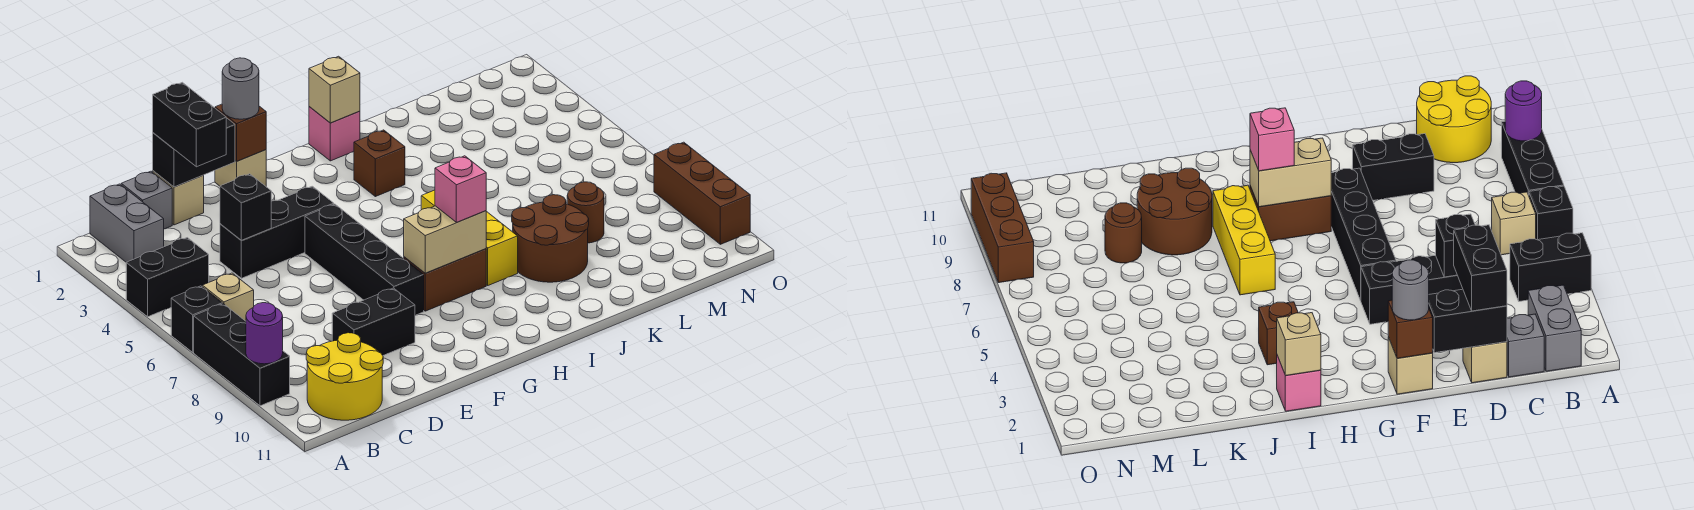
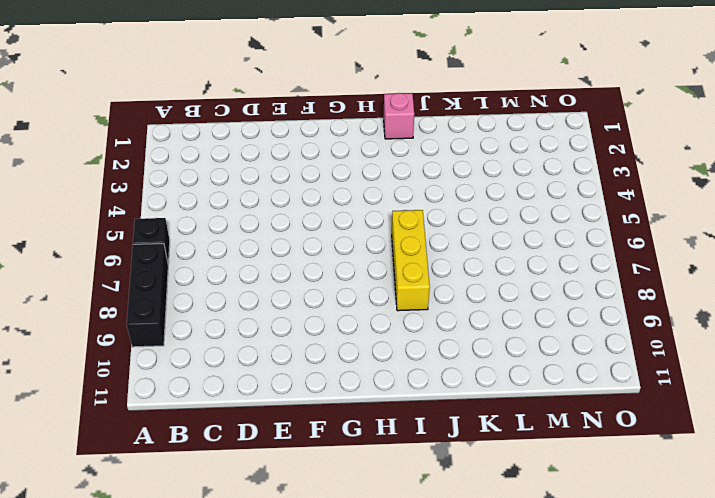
none -> black 1x2 brick [126,238,209,317]
none -> grey 1x2 brick [90,184,164,262]
none -> tan 1x1 brick [202,273,254,321]

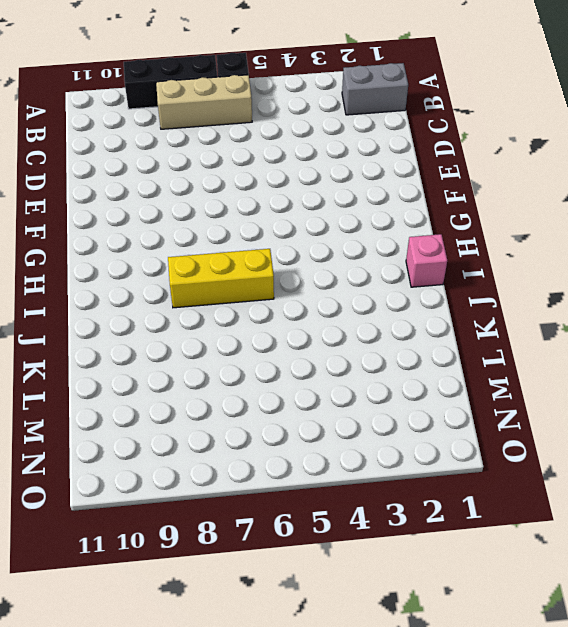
tan 1x3 brick [156,75,252,129] -> tan 1x1 brick [202,273,254,321]
none -> black 1x2 brick [126,238,209,317]
none -> yellow 2x2 round brick [306,333,383,420]
none -> grey 1x1 brick [121,171,172,229]

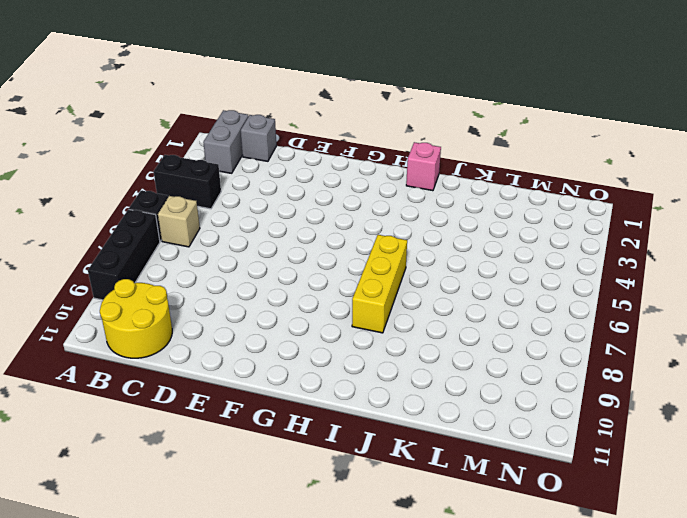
none -> tan 1x1 brick [153,171,204,225]
none -> black 1x3 brick [220,186,334,278]
none -> black 1x2 brick [332,288,415,355]

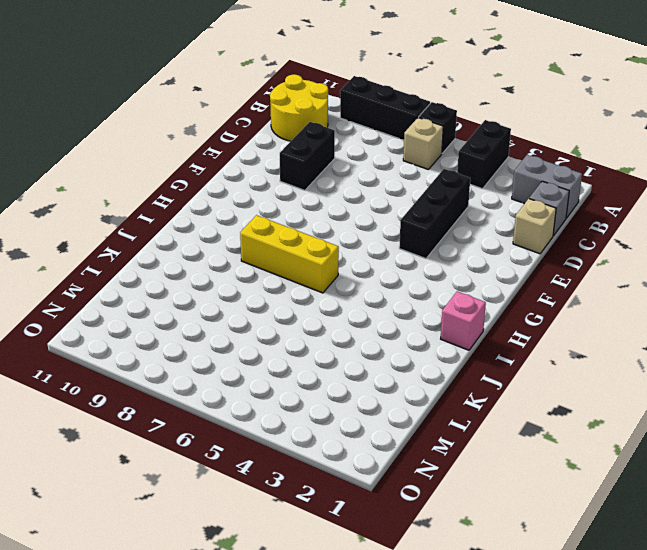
none -> tan 1x1 brick [215,150,266,186]
none -> black 1x4 brick [305,204,424,315]
none -> brown 1x2 brick [404,249,486,311]

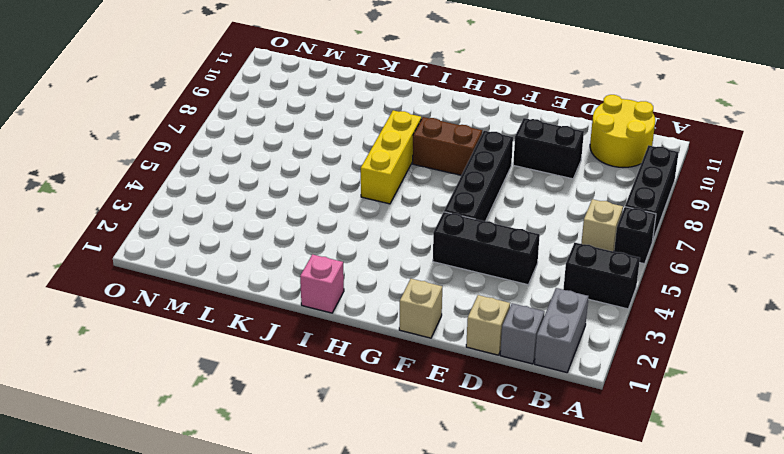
none -> brown 1x1 brick [354,130,405,197]
none -> brown 2x2 round brick [512,195,589,282]
none -> brown 1x1 round brick [567,182,604,243]

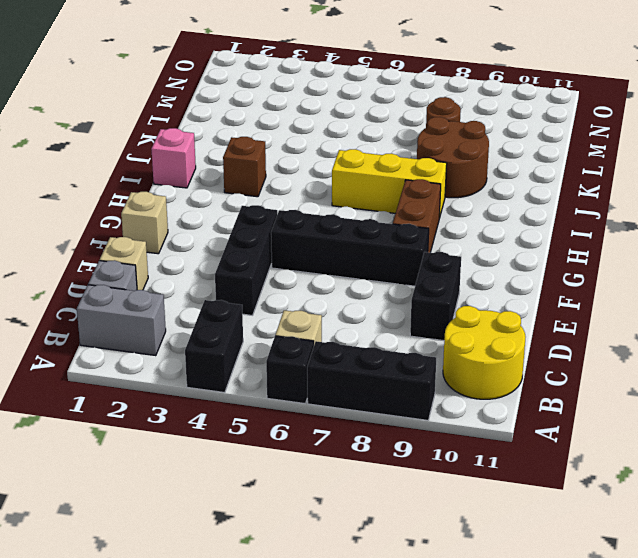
none -> brown 1x3 brick [654,142,750,244]
none -> purple 1x1 round brick [246,303,283,364]
none -> black 1x2 brick [153,118,235,187]

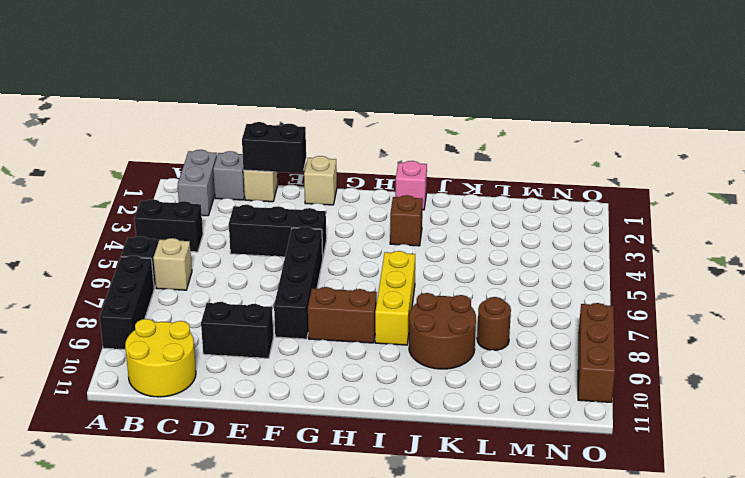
none -> purple 1x1 round brick [246,303,283,364]
none -> black 1x1 brick [220,174,271,241]
none -> brown 1x1 brick [215,104,266,161]

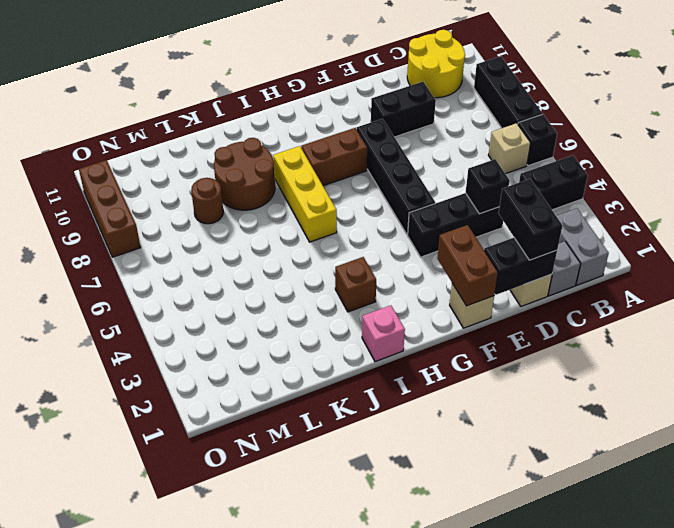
brown 1x2 brick [437,225,498,306] -> brown 1x1 brick [215,104,266,161]
none -> purple 1x1 round brick [246,303,283,364]
none -> tan 1x2 brick [404,206,486,273]
none -> tan 1x1 brick [309,56,360,123]

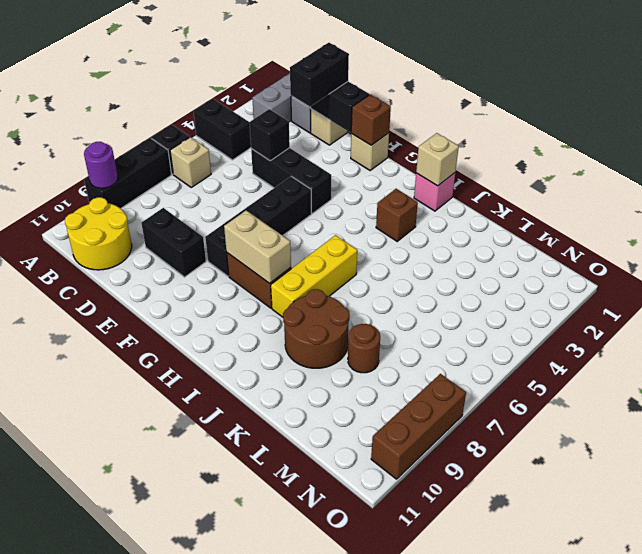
none -> grey 1x1 round brick [222,58,259,119]
none -> pink 1x1 brick [435,156,486,222]

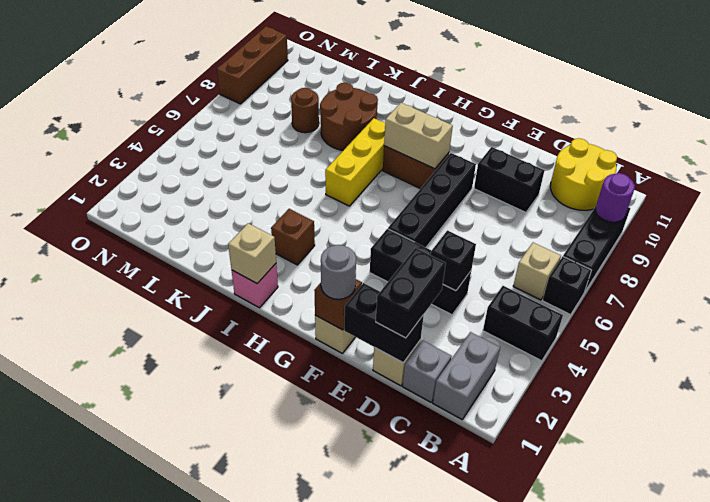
none -> pink 1x1 brick [435,156,486,222]

